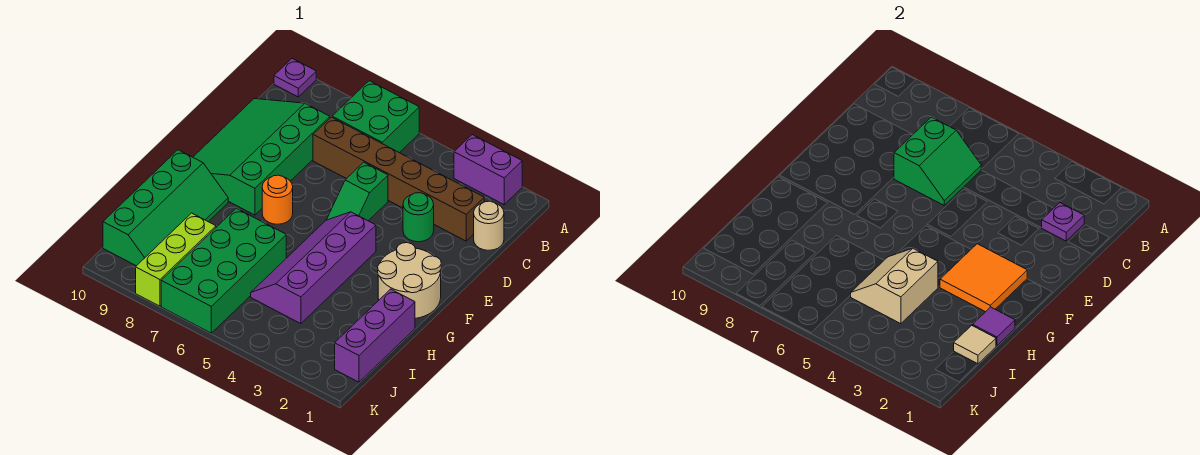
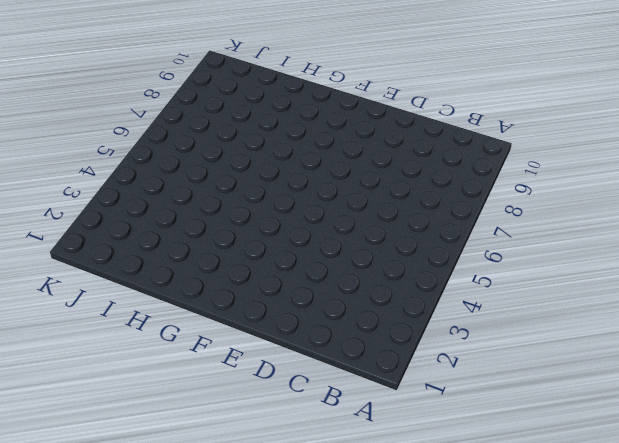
none -> purple 1x2 brick [454,135,522,204]
none -> green 2x2 brick [332,81,419,153]
none -> purple 1x1 plate [274,59,316,97]

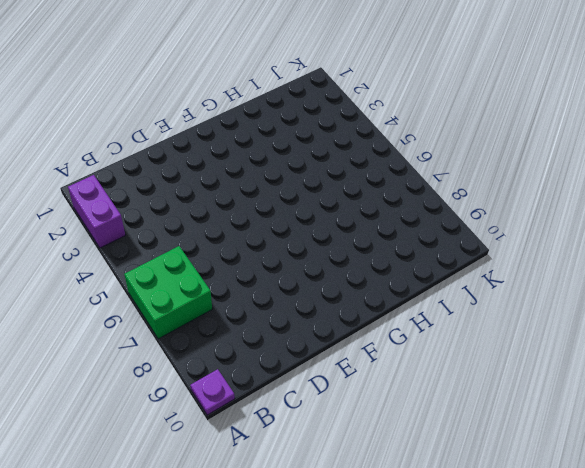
none -> tan 1x1 round brick [474,201,504,250]
none -> brown 1x6 brick [313,117,484,241]
none -> green 3x4 slope [193,99,330,215]

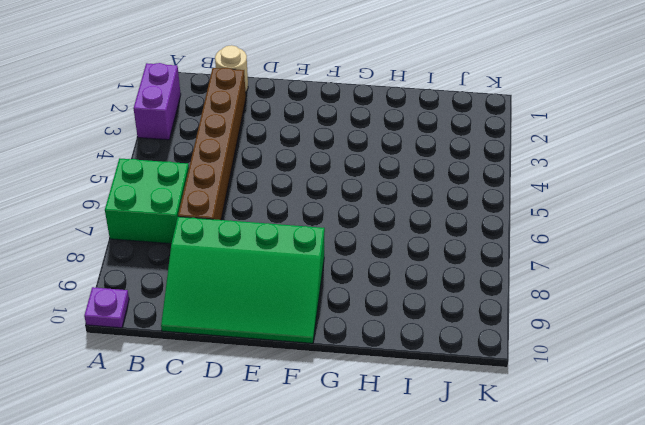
none -> green 1x1 round brick [403,193,434,242]
none -> green 1x2 slope [327,162,388,221]
none -> tan 2x2 round brick [378,243,441,318]

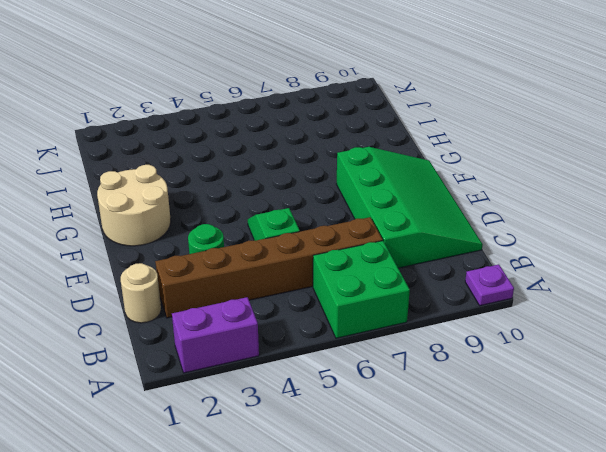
none -> purple 2x4 slope [251,212,376,324]
none -> orange 1x1 round brick [262,175,293,224]
none -> green 2x4 slope [103,150,228,266]

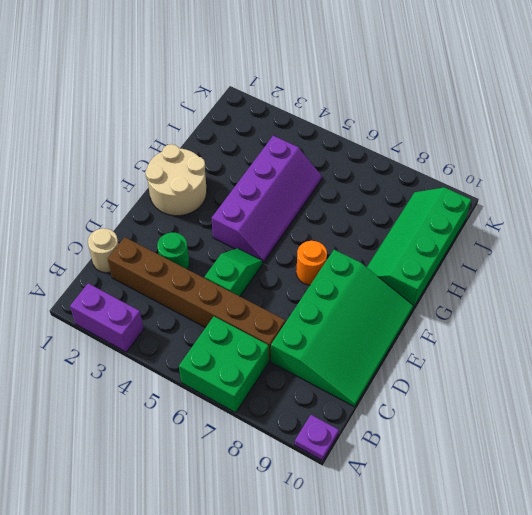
none -> purple 1x3 brick [335,289,415,382]
none -> green 2x4 brick [161,208,286,333]
none -> lime 1x3 brick [136,213,216,306]

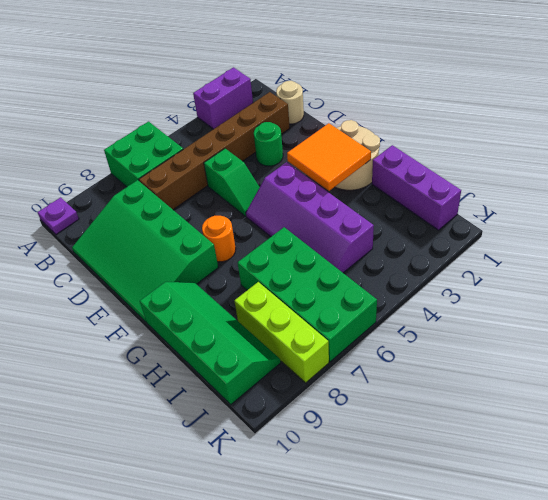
none -> purple 1x1 plate [1042,203,1084,241]
none -> green 2x2 slope [894,117,981,205]
none -> purple 1x1 tile [973,307,1015,346]

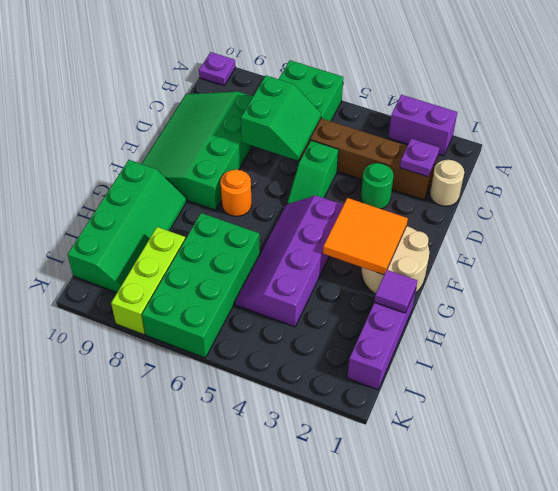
none -> tan 2x2 slope [851,248,938,324]
none -> tan 1x1 tile [954,325,996,364]

